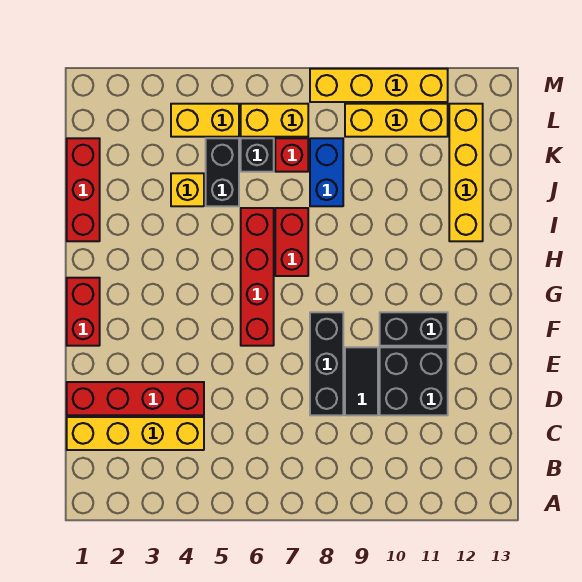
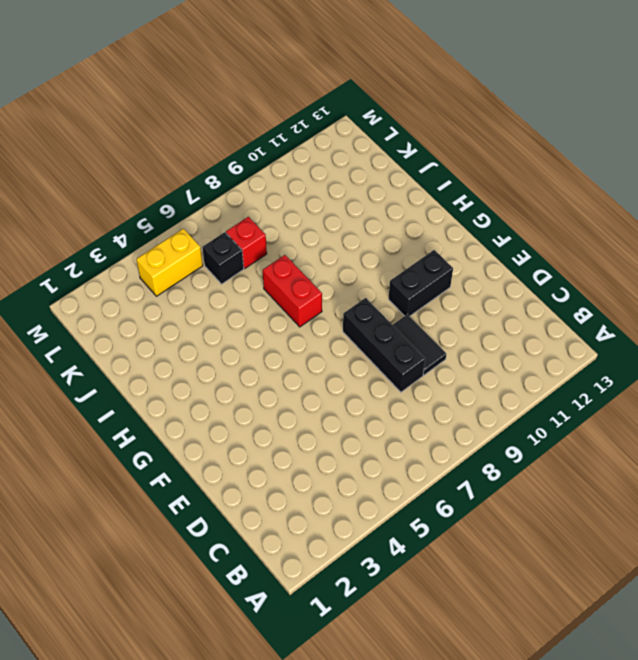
none -> yellow 1x4 brick [67,417,204,450]
none -> red 1x4 brick [67,382,204,415]
none -> black 2x2 brick [380,347,448,415]

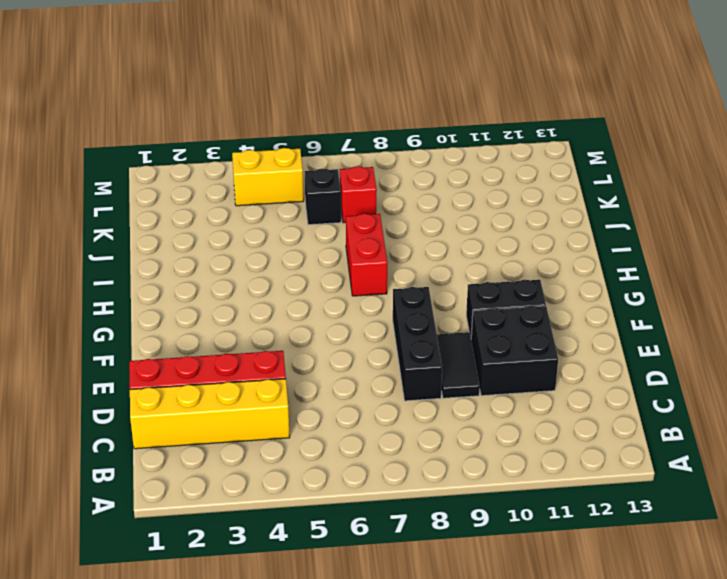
none -> red 1x2 brick [67,278,100,346]
none -> red 1x4 brick [241,208,274,346]
none -> red 1x3 brick [67,138,100,241]

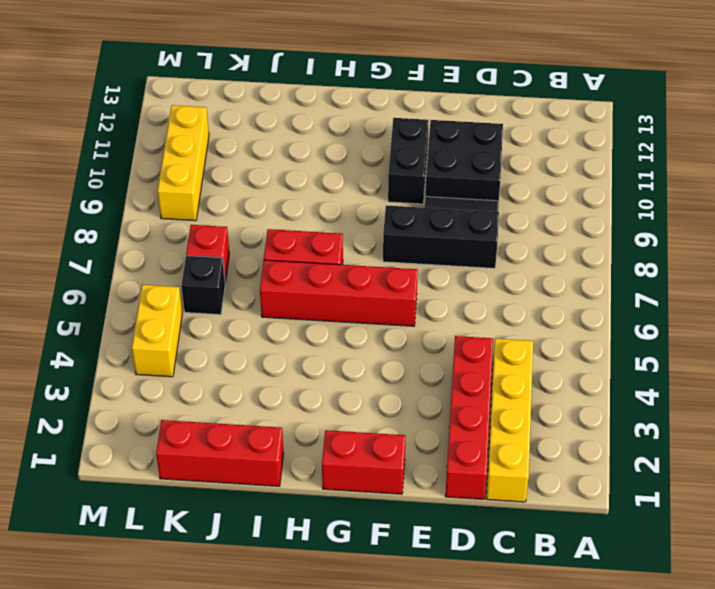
none -> yellow 1x4 brick [449,104,483,241]
none -> yellow 1x1 brick [171,173,204,206]
none -> black 1x2 brick [206,138,239,206]

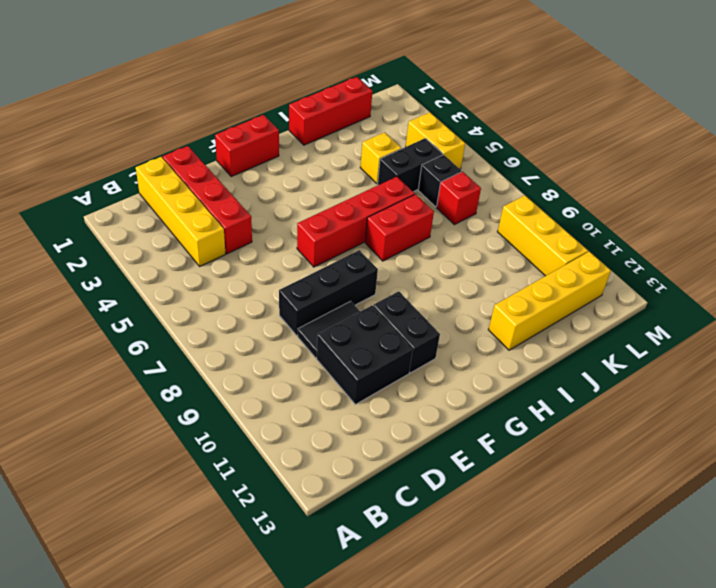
none -> blue 1x2 brick [310,138,343,206]
none -> yellow 1x2 brick [241,104,308,137]
none -> yellow 1x4 brick [310,69,448,102]

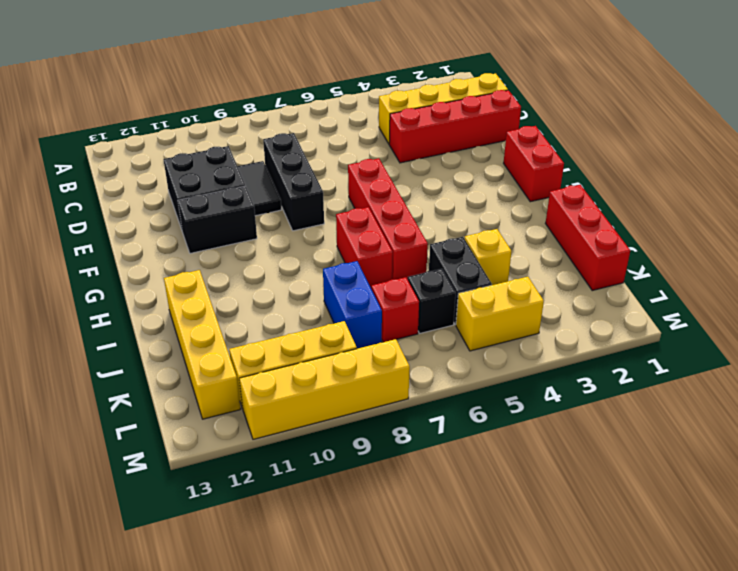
none -> yellow 1x2 brick [241,104,308,137]

